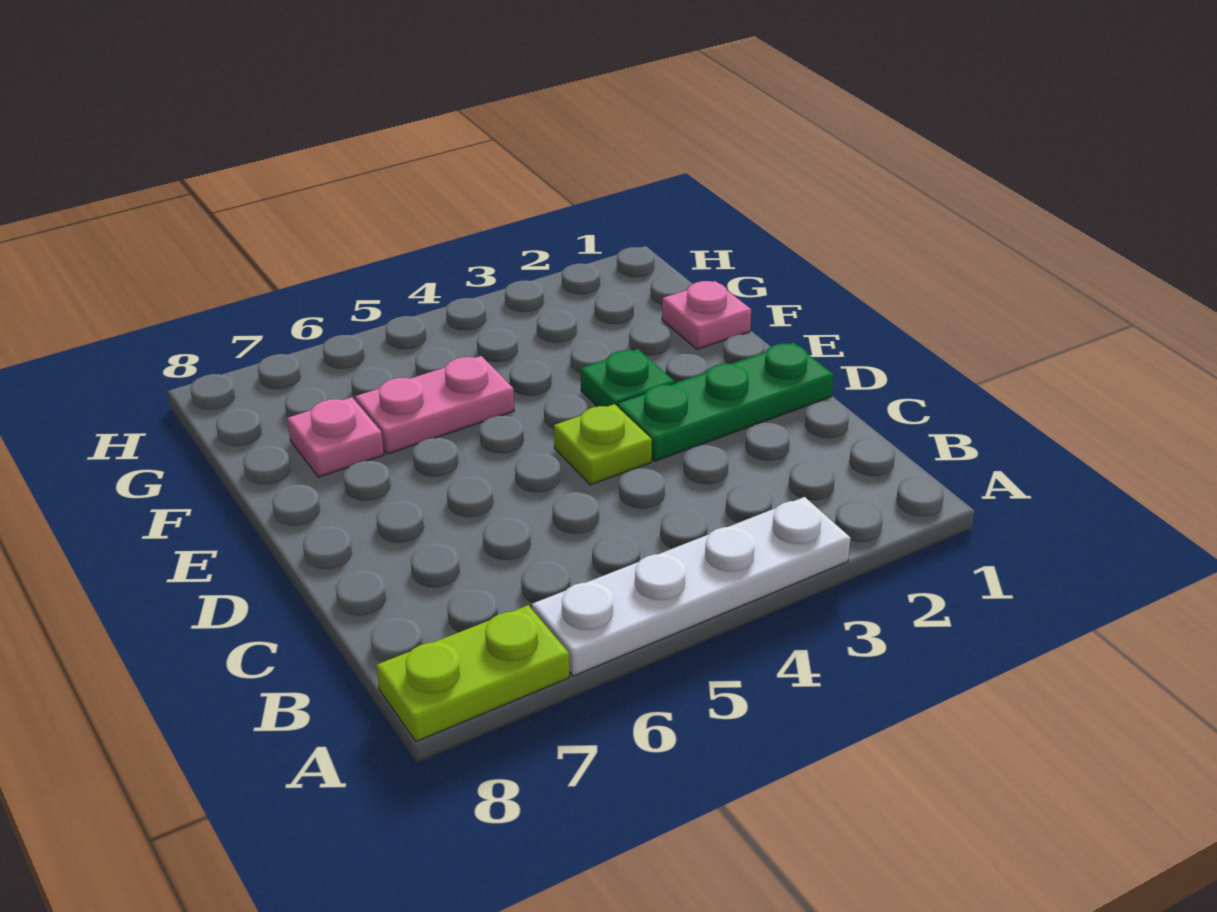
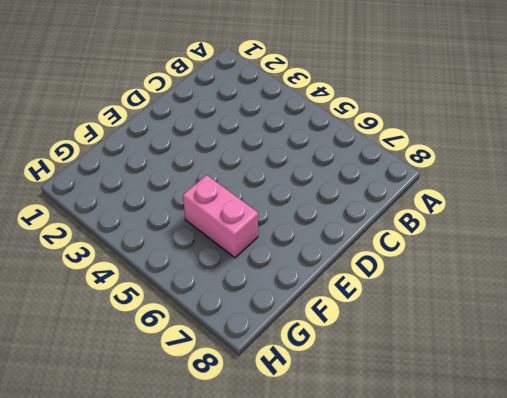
pink 1x2 brick [183,175,258,258] -> pink 1x2 plate [355,356,514,454]
none -> white 1x4 plate [532,497,851,676]
none -> lime 1x2 plate [376,605,569,742]

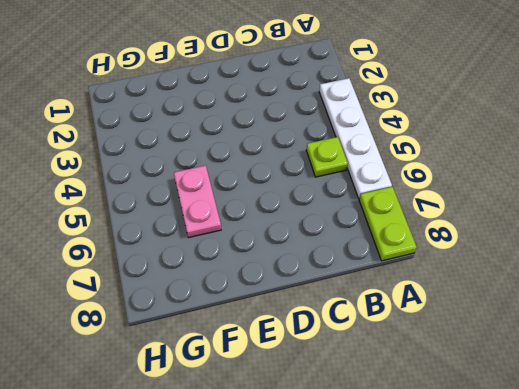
lime 1x1 plate [306,137,348,177] -> lime 1x1 plate moved to [554,404,652,485]
none -> green 1x3 plate [618,343,833,461]
none -> green 1x1 plate [581,349,674,407]

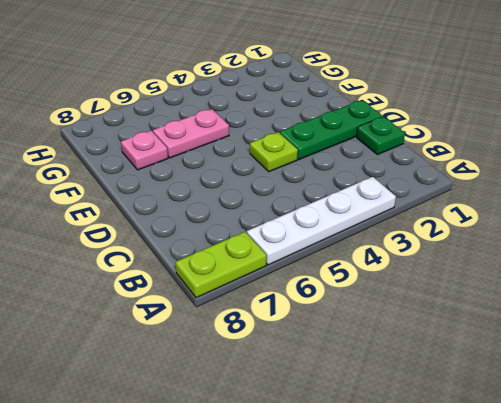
green 1x1 plate [357,117,405,155] -> green 1x1 plate moved to [581,349,674,407]
none -> pink 1x1 plate [662,281,751,349]

